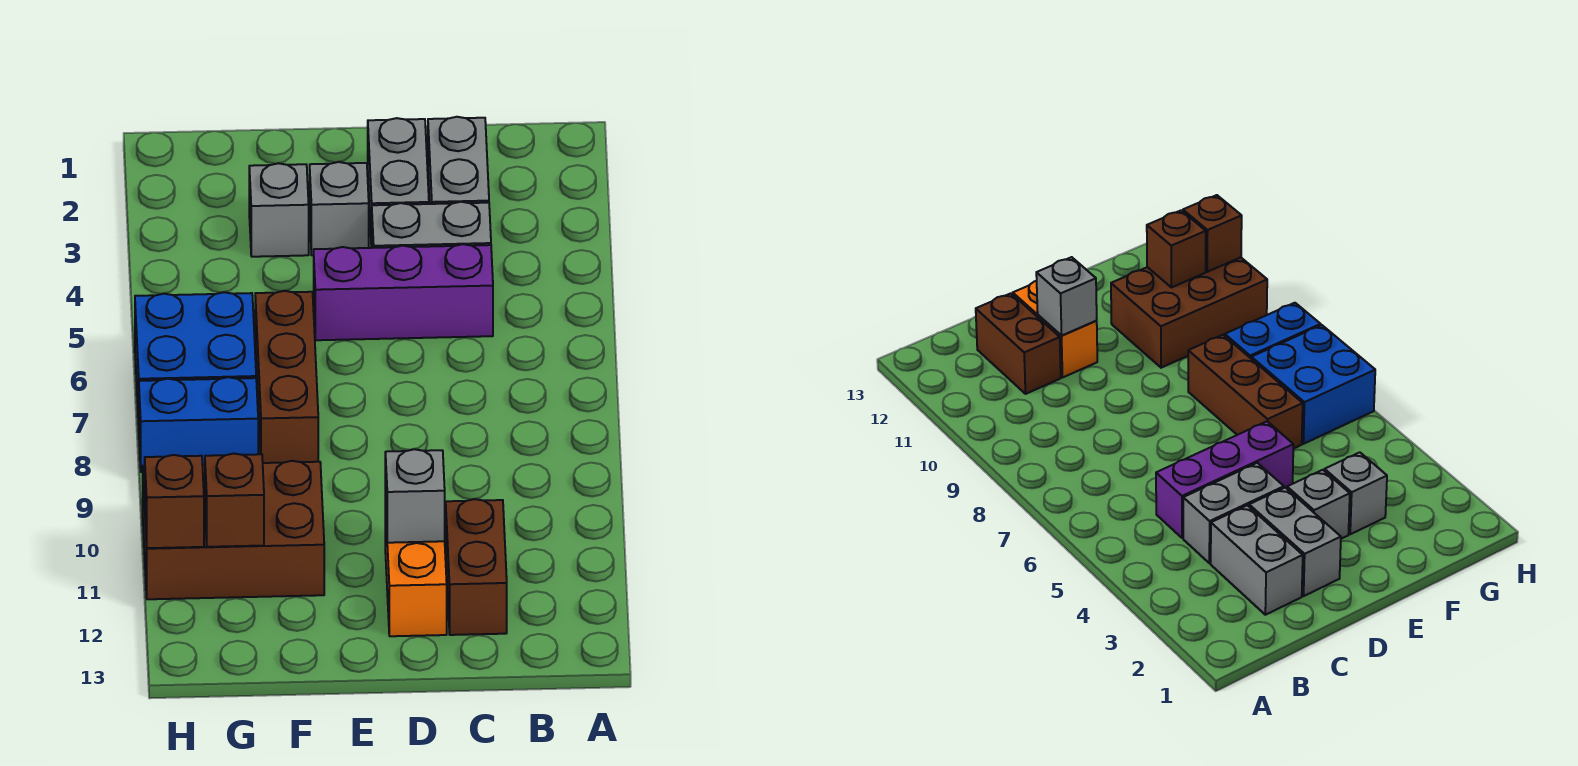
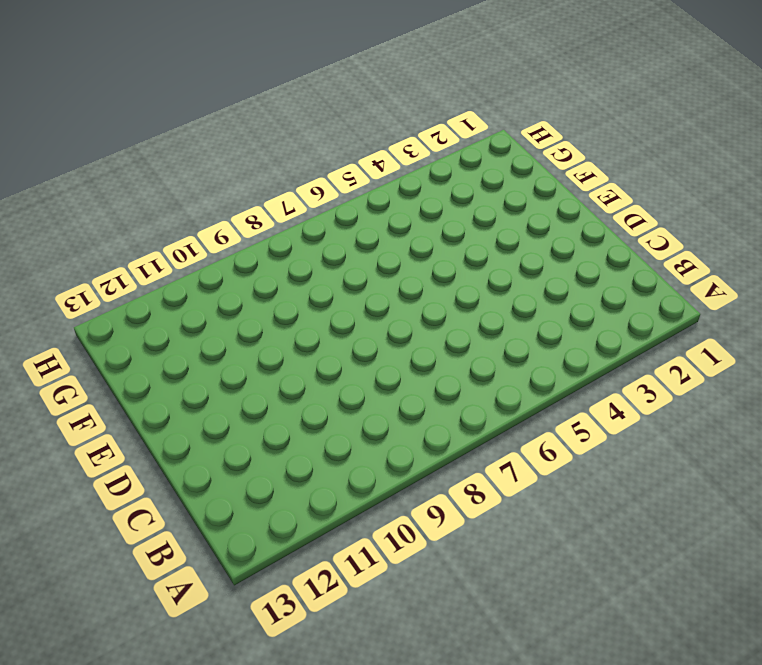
none -> grey 1x2 brick [428,117,489,204]
none -> grey 1x2 brick [372,202,491,248]
none -> purple 1x3 brick [314,244,493,340]

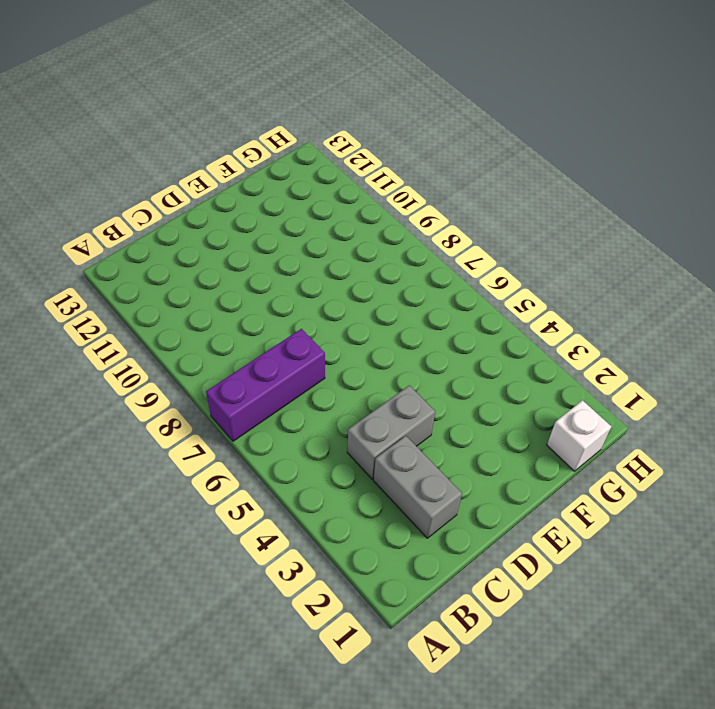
purple 1x3 brick [206,329,325,441] -> purple 1x3 brick moved to [314,244,493,340]
white 1x1 brick [547,400,611,471] -> none
none -> brown 1x2 brick [446,499,507,635]
none -> grey 1x2 brick [368,118,429,248]
none -> orange 1x2 brick [385,503,447,636]

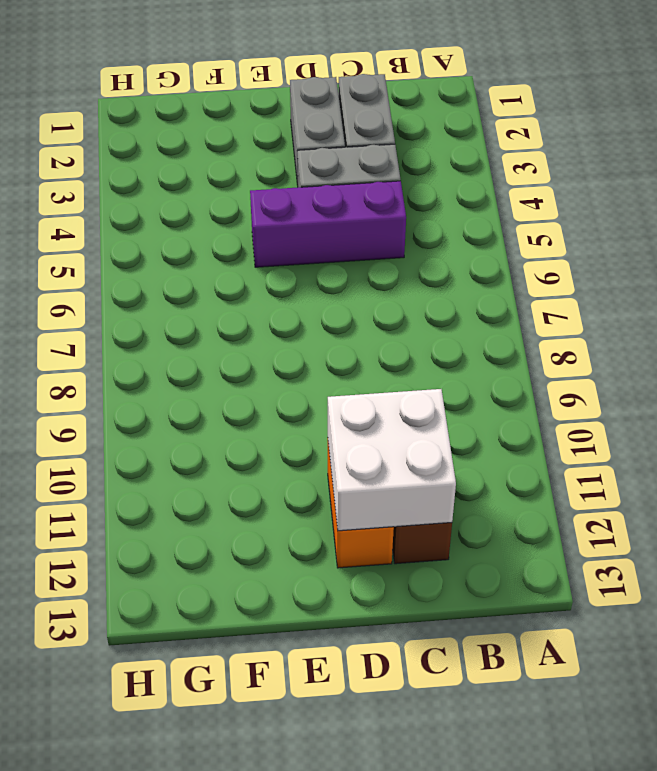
white 2x2 brick [328,389,456,531] -> grey 1x1 brick [385,449,445,543]
none -> grey 1x1 brick [310,162,369,255]
none -> grey 1x1 brick [249,163,309,257]
none -> brown 1x3 brick [255,291,318,463]

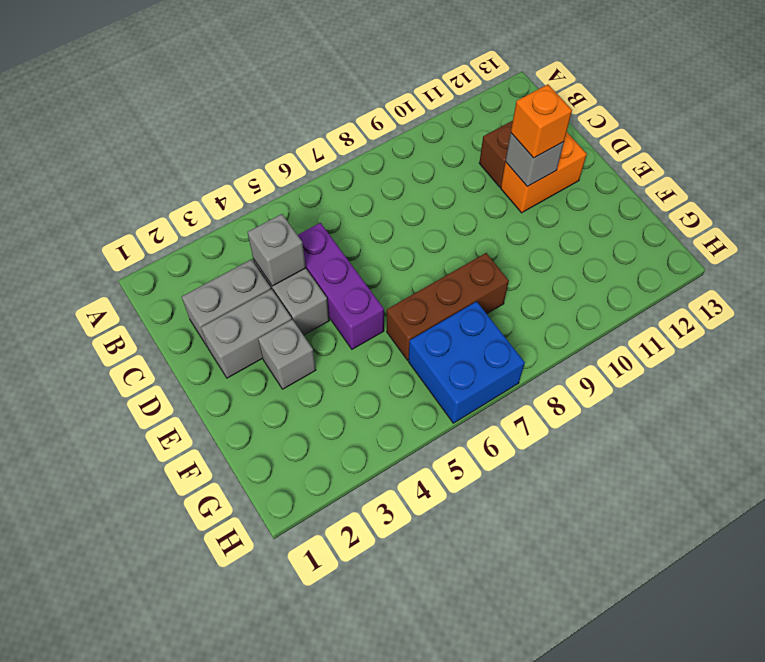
grey 1x1 brick [248,214,306,286] -> grey 1x1 brick moved to [249,163,309,257]
orange 1x1 brick [511,84,572,158] -> none
none -> brown 2x3 brick [143,461,324,599]
none -> blue 1x2 brick [139,377,258,472]
none -> brown 1x1 brick [205,454,264,547]

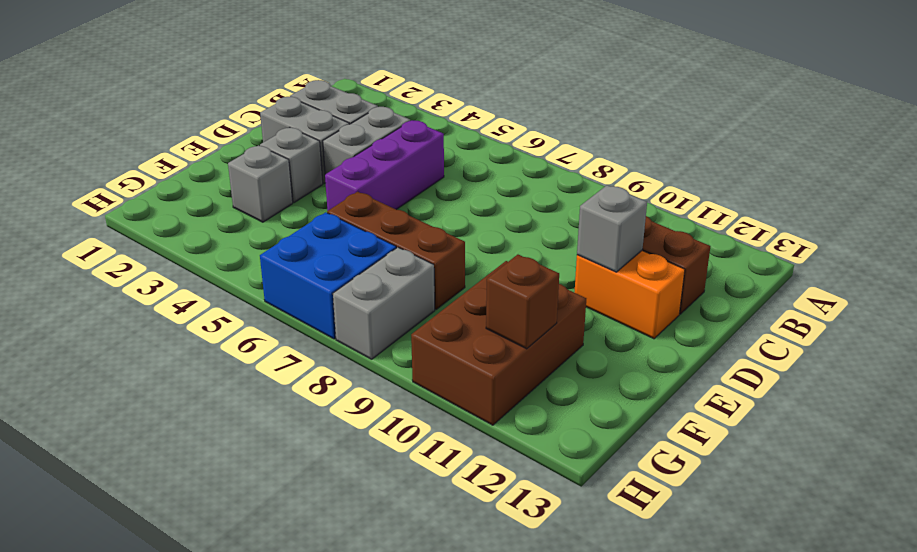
grey 1x2 brick [333,247,435,359] -> blue 1x2 brick [139,377,258,472]
none -> brown 1x1 brick [145,455,204,548]

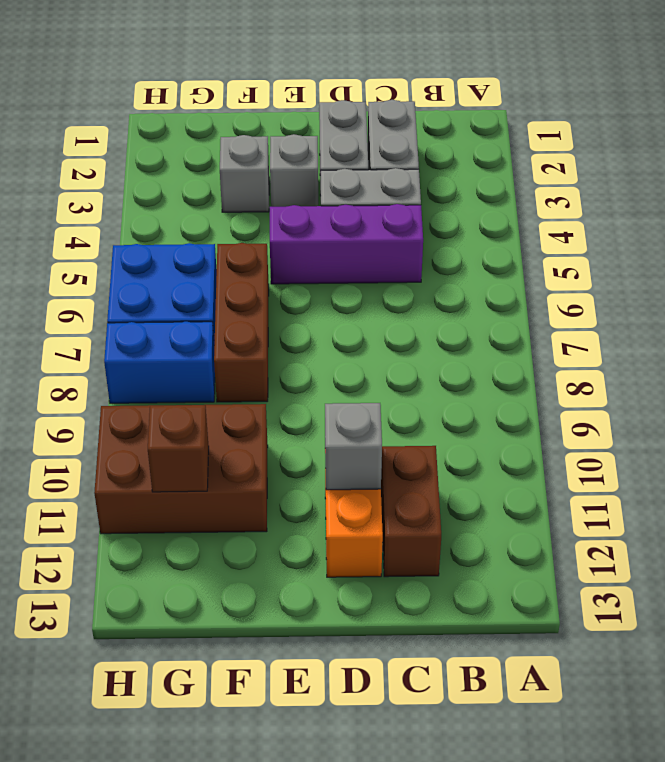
none -> brown 1x1 brick [145,455,204,548]

